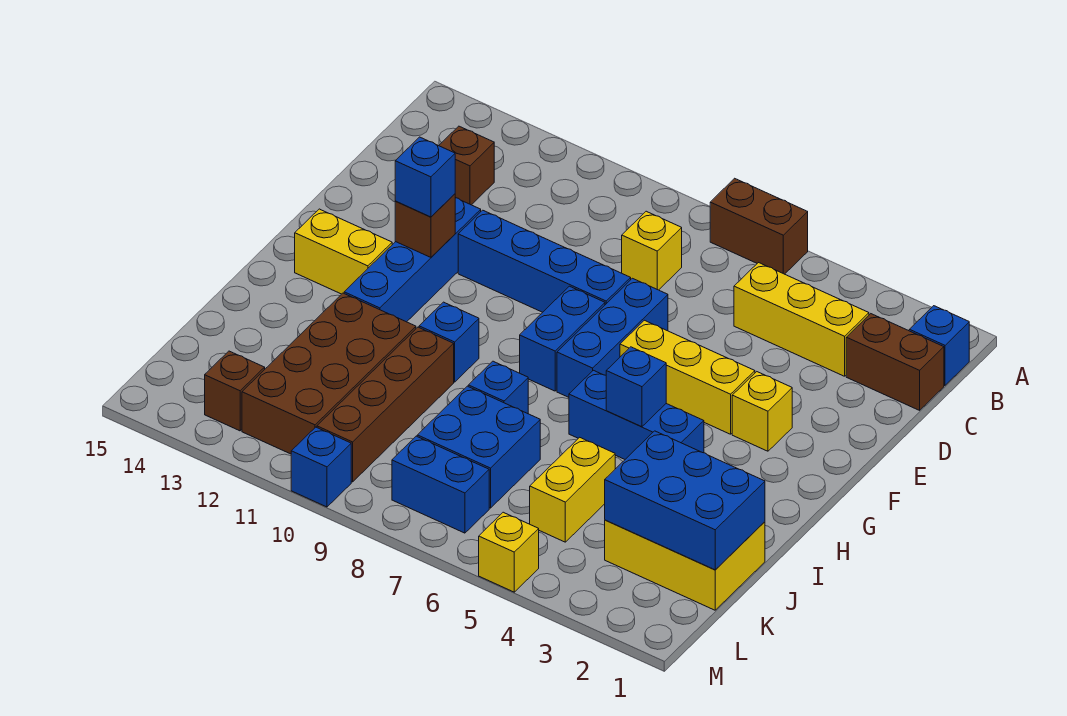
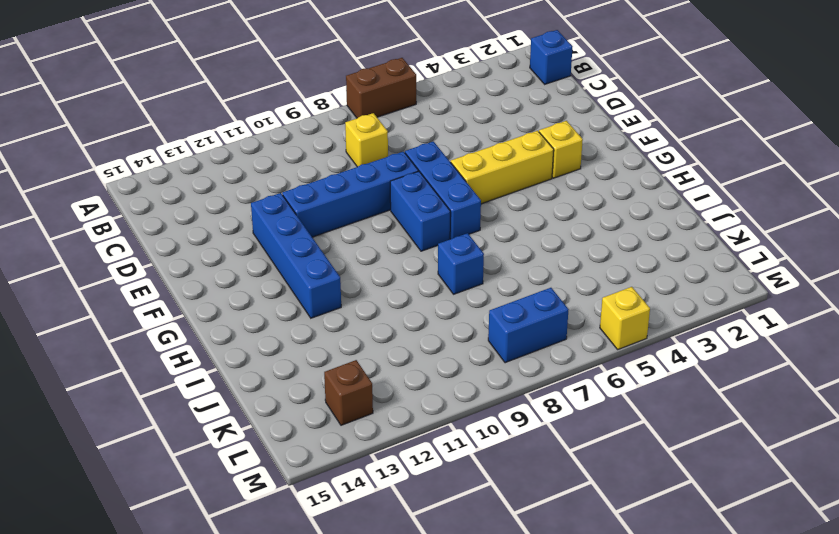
none -> brown 1x2 brick [846,314,944,410]
none -> yellow 1x3 brick [734,263,869,376]
none -> brown 1x1 brick [439,126,494,205]

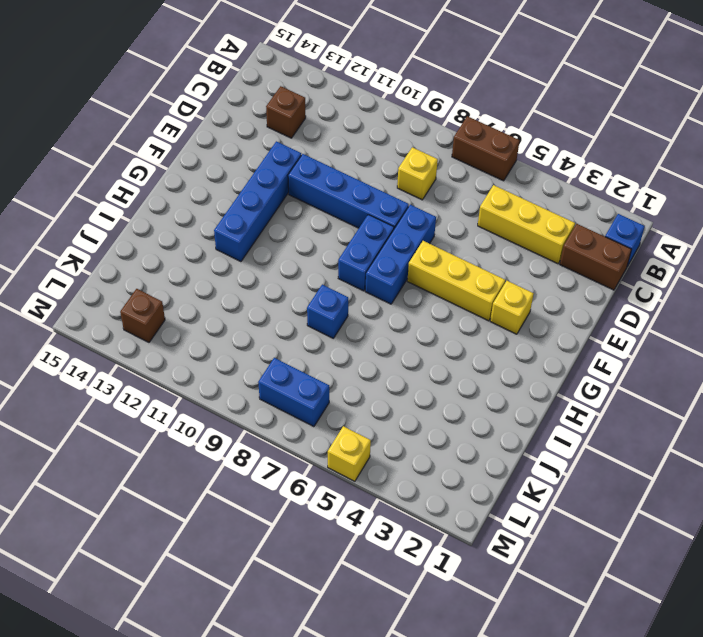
none -> yellow 1x2 brick [295,209,392,294]
none -> blue 1x3 brick [569,370,704,459]
none -> blue 1x1 brick [419,302,479,382]

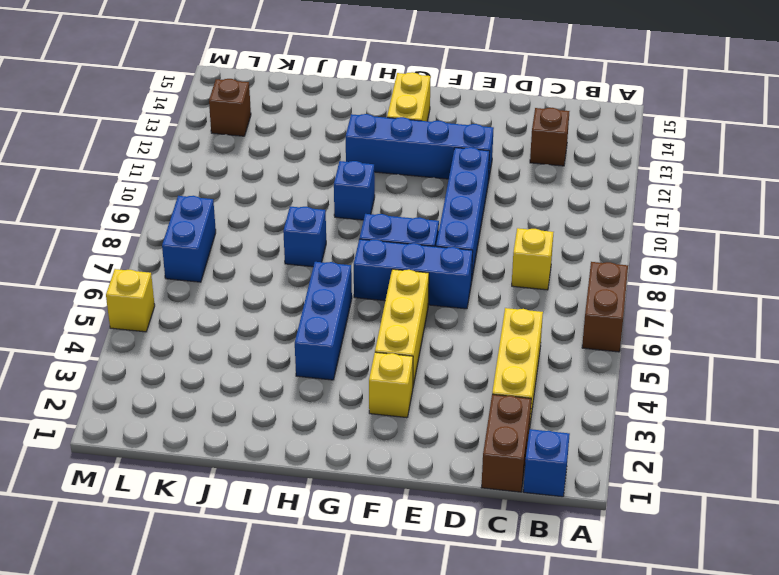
none -> brown 1x4 brick [317,327,454,482]
none -> brown 2x4 brick [242,293,416,454]
none -> yellow 2x3 brick [605,520,765,610]

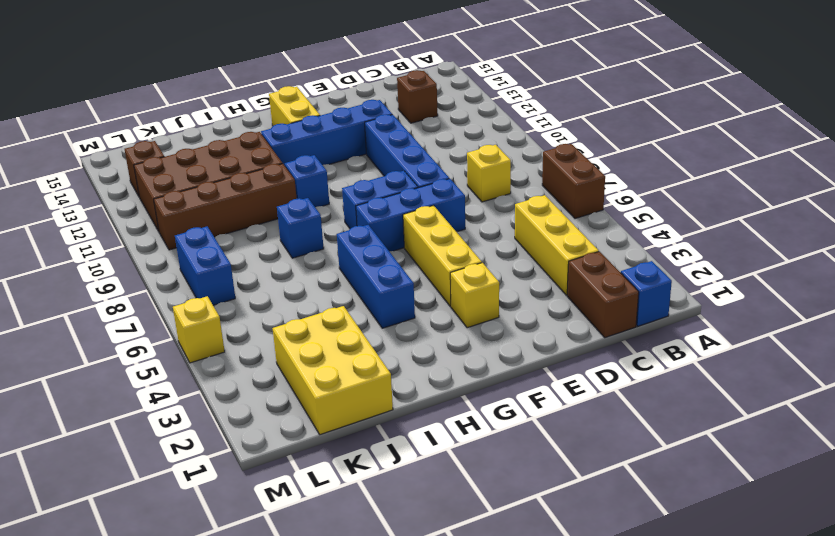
none -> yellow 1x2 brick [530,437,615,542]
none -> blue 2x2 brick [417,386,540,508]
none -> blue 1x1 brick [291,427,351,507]

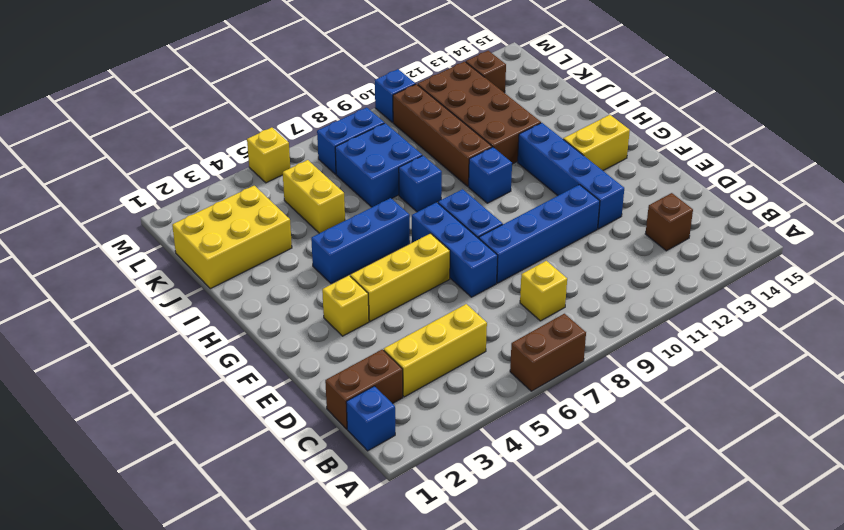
none -> brown 1x1 brick [395,194,455,257]
none -> blue 1x1 brick [606,347,666,427]
none -> blue 2x3 brick [605,431,765,570]

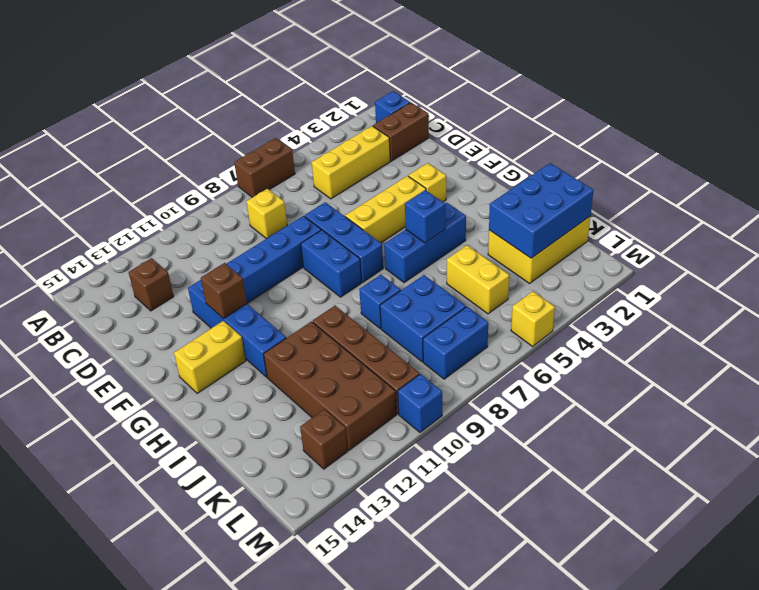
none -> blue 1x1 brick [419,302,479,382]
none -> blue 1x1 brick [395,137,455,217]

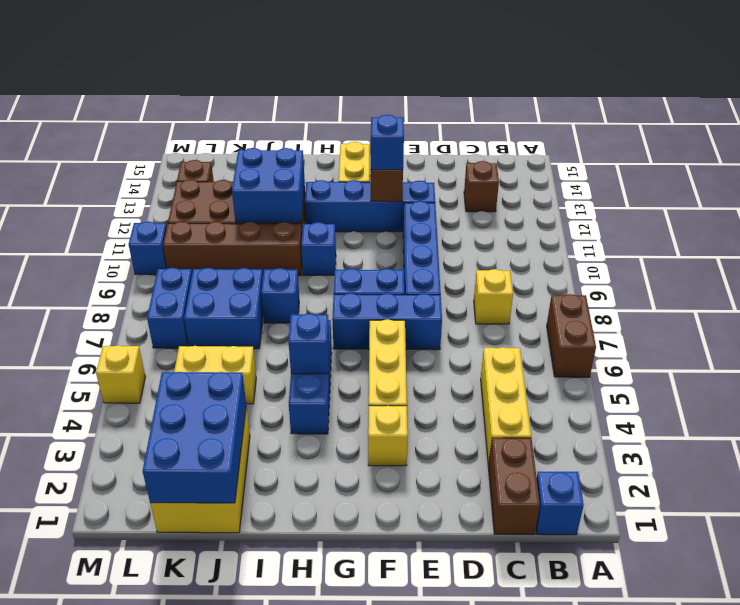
blue 2x2 brick [232,148,305,222] -> none

